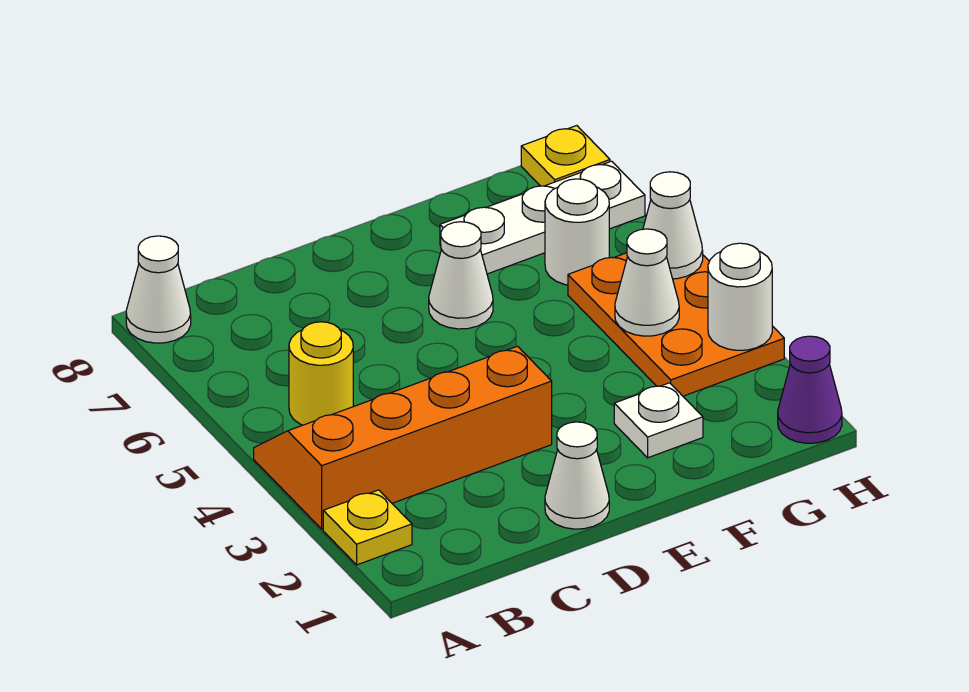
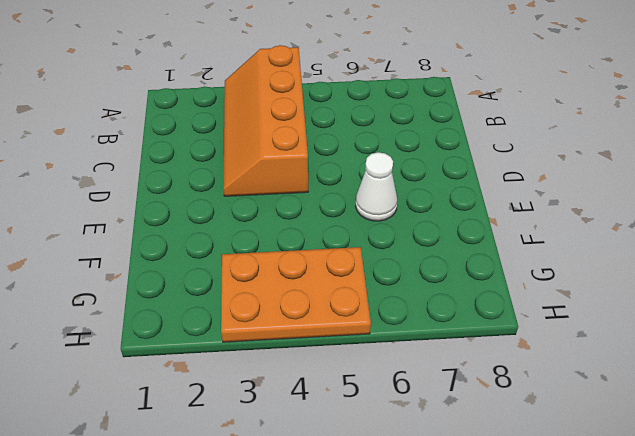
orange 2x4 slope [223,45,308,196] -> orange 2x4 slope turned to [254,346,552,529]
none -> yellow 1x1 plate [323,490,412,565]
none -> white 1x1 cone [126,236,191,343]
none -> yellow 1x1 round brick [289,322,353,425]

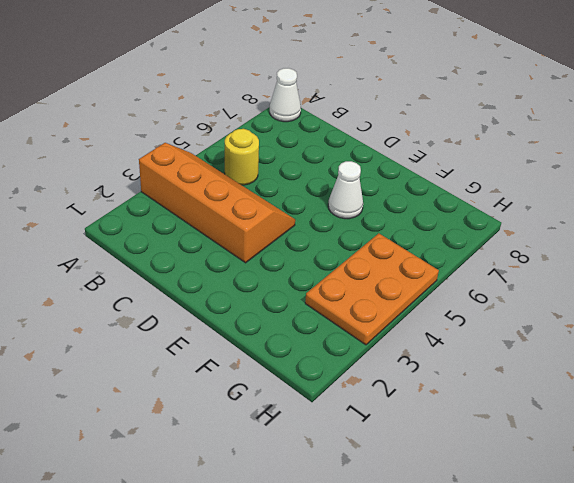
none -> yellow 1x1 plate [323,490,412,565]
none -> white 1x1 cone [545,422,609,529]
none -> white 1x1 plate [614,383,703,458]

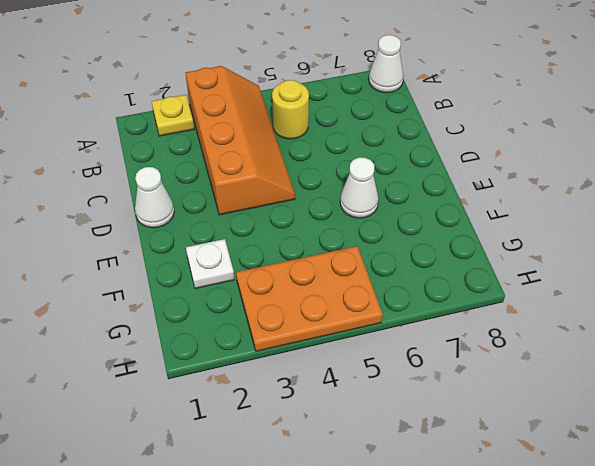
none -> white 1x3 plate [440,161,645,274]
none -> white 1x1 round brick [545,179,609,285]
none -> purple 1x1 cone [778,336,842,443]

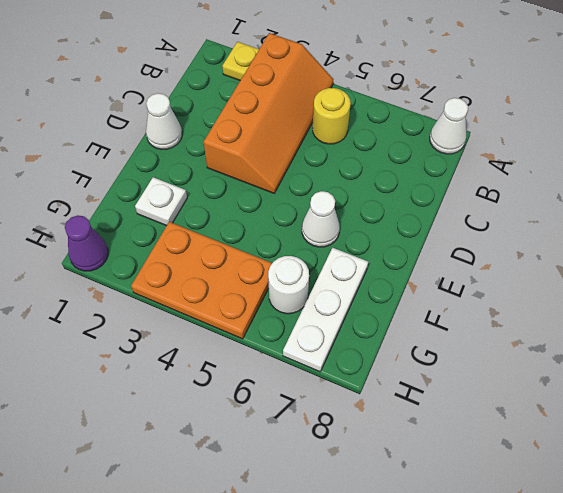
none -> yellow 1x1 plate [521,126,610,186]
none -> white 1x1 cone [615,229,679,336]
none -> white 1x1 round brick [708,243,772,350]

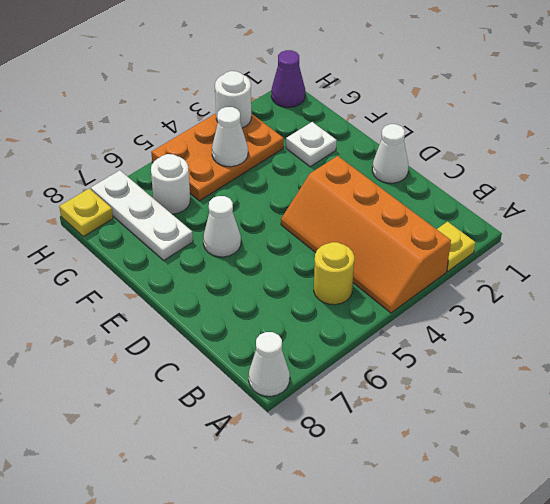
none -> white 1x1 cone [643,172,703,279]

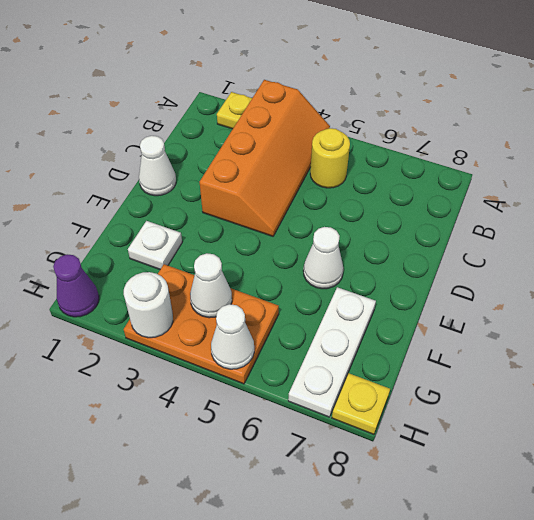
none -> white 1x1 cone [126,236,191,343]
none -> white 1x1 round brick [545,179,609,285]

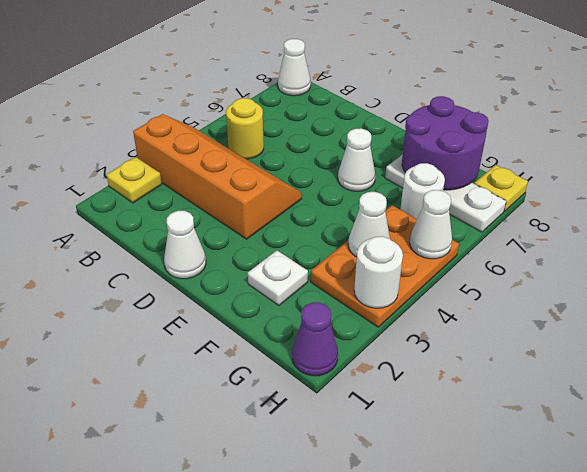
purple 2x2 round brick [402,96,489,190] -> none

